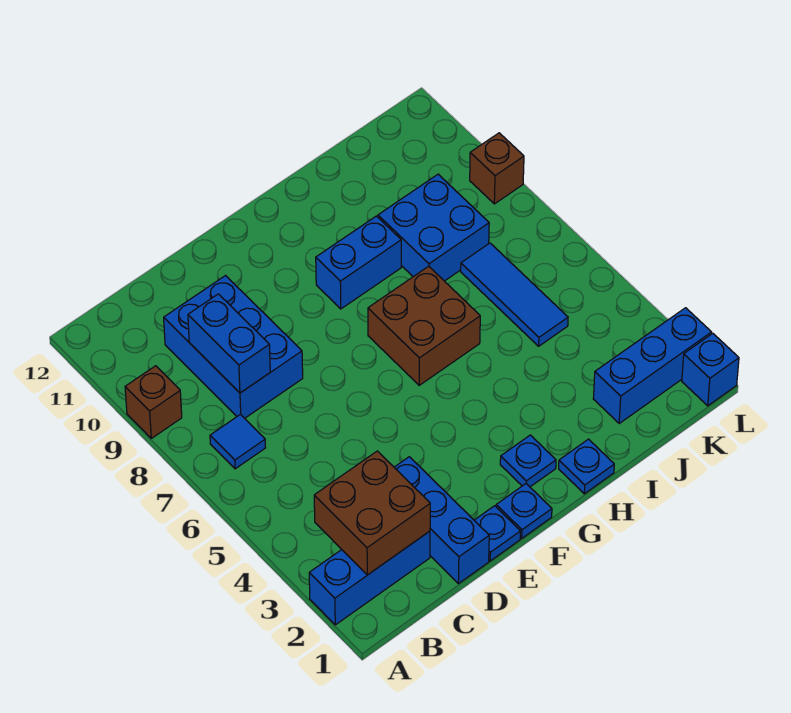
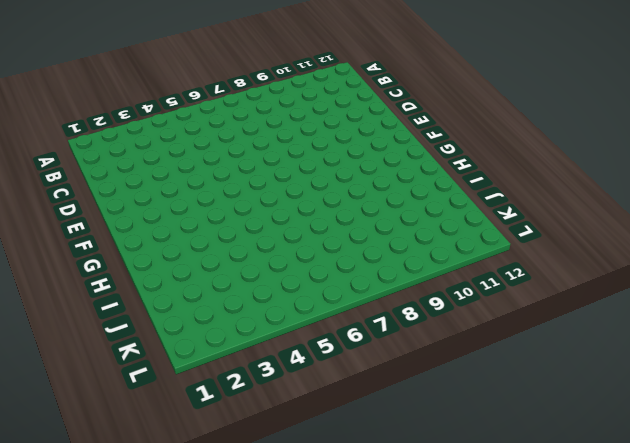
none -> blue 1x3 brick [309,531,430,625]
none -> brown 1x1 brick [125,366,182,438]
none -> blue 1x1 tile [210,414,265,469]

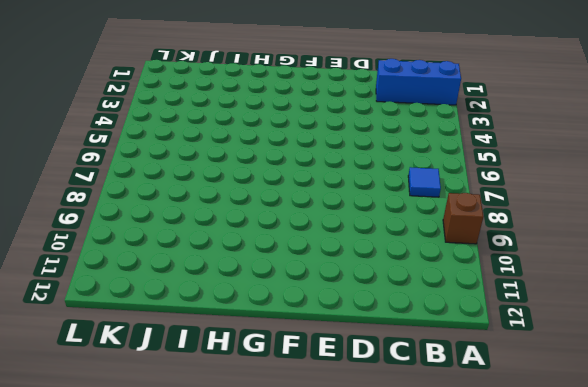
none -> blue 2x3 brick [164,276,303,418]
none -> blue 1x3 brick [394,457,489,584]
none -> blue 1x1 plate [474,506,520,561]

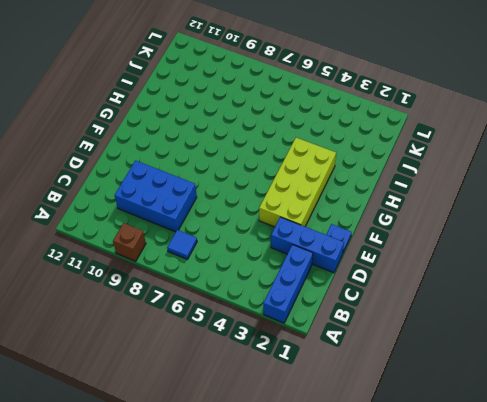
lime 2x4 brick [259,138,336,227] -> none
none -> blue 1x1 plate [496,484,552,538]
none -> blue 1x1 plate [500,435,556,487]
none -> brown 2x2 brick [368,266,480,385]

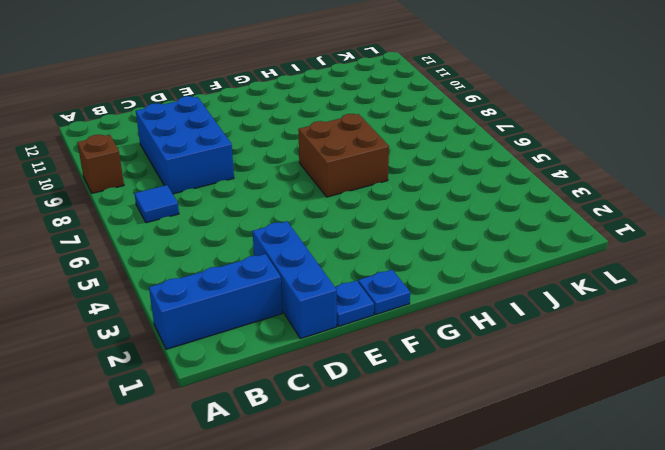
none -> blue 1x1 plate [500,435,556,487]
none -> blue 1x2 brick [316,216,401,309]
none -> blue 1x1 plate [559,439,614,494]

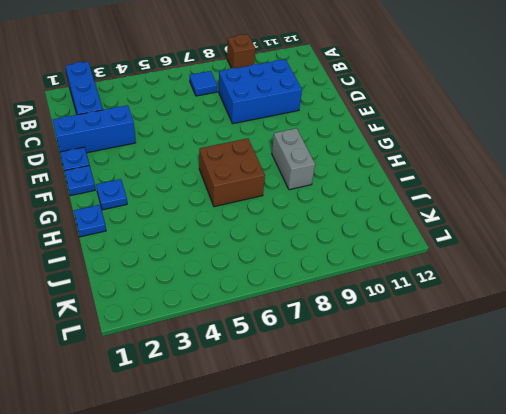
grey 1x2 brick [272,128,315,190] -> blue 1x2 brick [316,216,401,309]
none -> blue 2x2 brick [378,174,489,281]
none -> blue 1x3 brick [593,308,712,423]
none -> blue 1x3 tile [461,243,568,346]

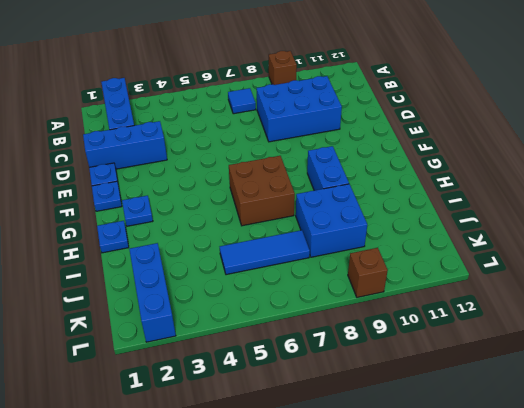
none -> blue 1x1 brick [682,333,739,406]
none -> brown 2x2 brick [314,451,430,575]
none -> blue 1x2 brick [188,294,270,393]

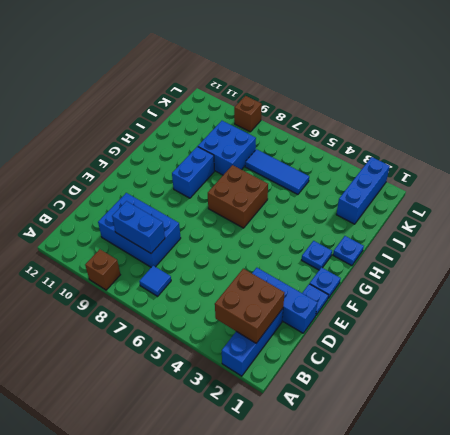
none -> blue 1x1 brick [682,333,739,406]

